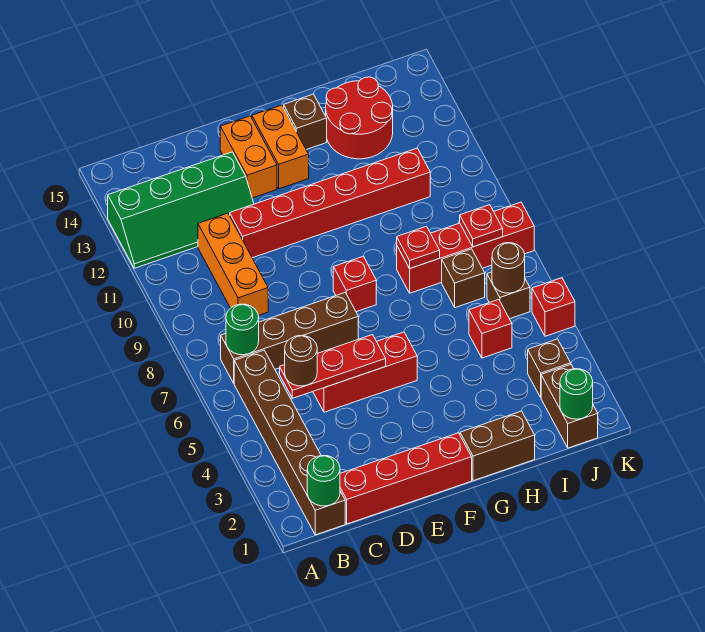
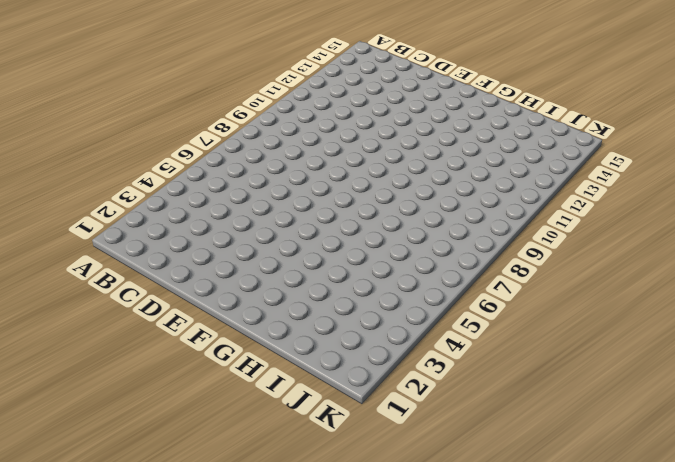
none -> green 2x4 slope [108,152,254,268]
none -> brown 1x6 brick [234,350,345,535]
none -> brown 1x4 brick [221,293,358,383]

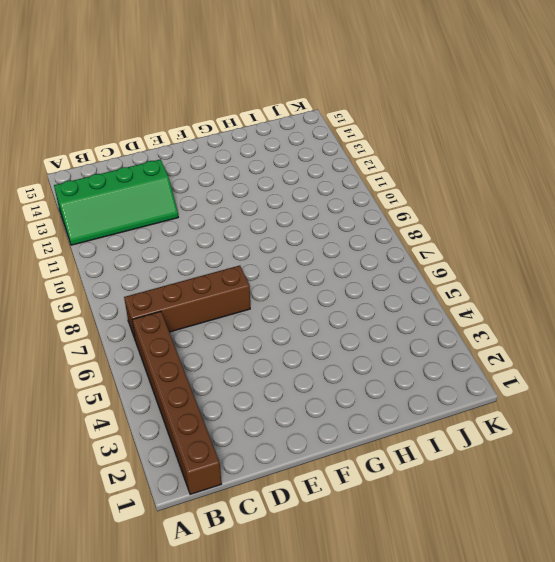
none -> red 1x4 brick [340,433,472,524]
none -> orange 1x3 brick [198,213,268,315]
none -> red 1x3 brick [313,332,417,412]

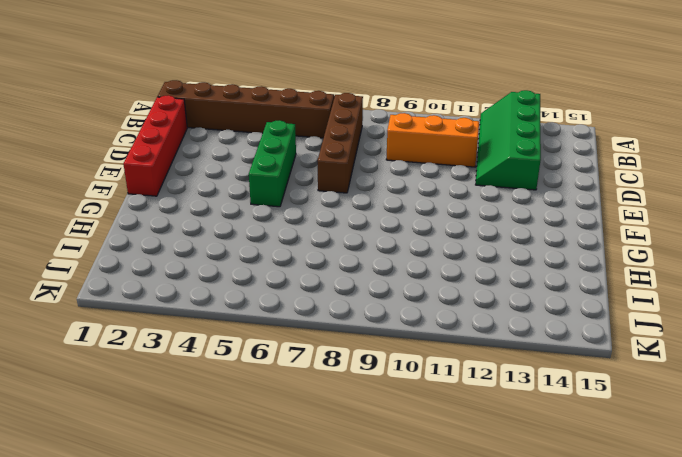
green 1x3 brick [249,120,296,207] -> red 1x3 brick [313,332,417,412]
none -> red 1x6 brick [230,148,430,258]
none -> orange 1x2 brick [220,116,277,198]
none -> red 1x1 brick [333,256,376,312]

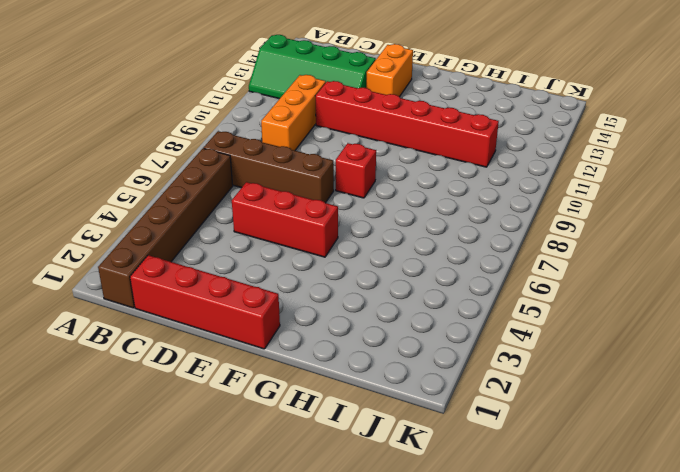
none -> orange 1x2 brick [252,105,309,189]
none -> brown 1x2 brick [460,411,535,481]
none -> brown 1x1 brick [284,94,327,150]

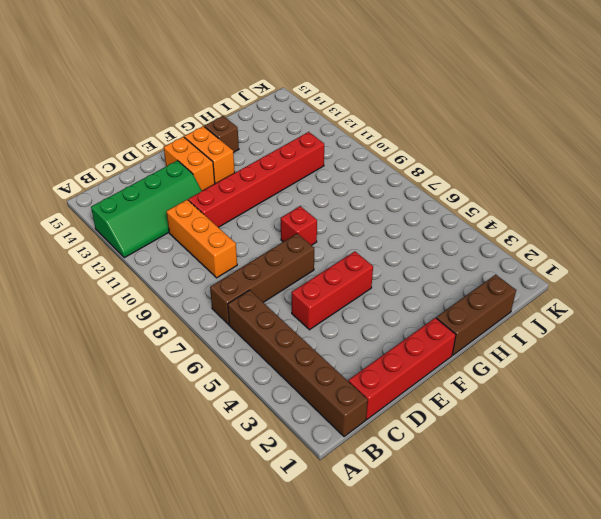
brown 1x3 brick [436,275,516,355] -> brown 1x2 brick [460,411,535,481]
none -> red 1x4 brick [397,202,534,293]
none -> red 2x2 round brick [326,77,393,159]
none -> red 1x1 brick [469,300,512,358]

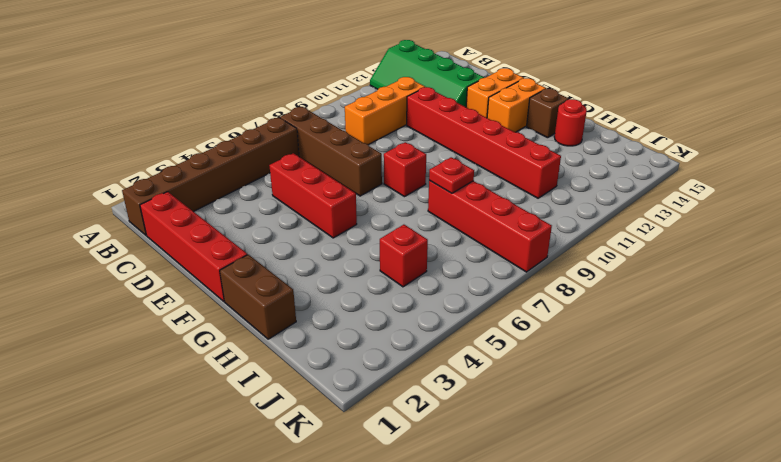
red 1x1 round brick [554,99,587,146] -> red 2x2 round brick [326,77,393,159]
none -> brown 1x1 brick [442,249,485,308]
none -> brown 1x2 brick [541,364,598,448]
none -> brown 1x1 brick [528,339,571,397]

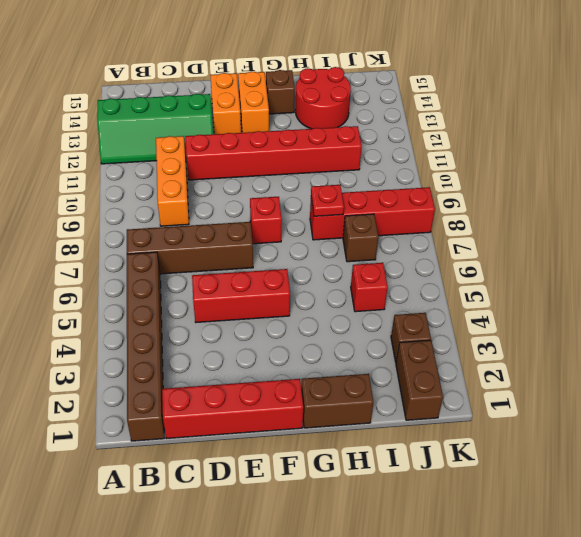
none -> brown 1x1 brick [487,272,530,319]
none -> red 1x1 brick [532,278,575,336]
none -> green 1x1 round brick [307,456,340,506]

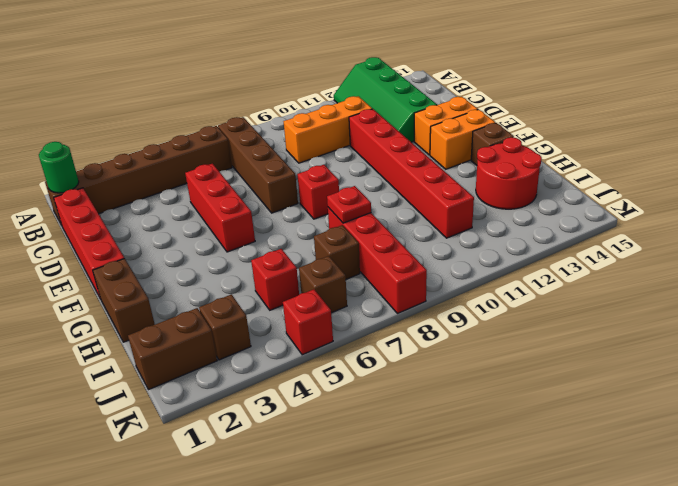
none -> green 1x1 round brick [226,304,259,355]
none -> red 1x3 plate [280,335,386,398]
none -> green 1x1 round brick [560,369,593,419]

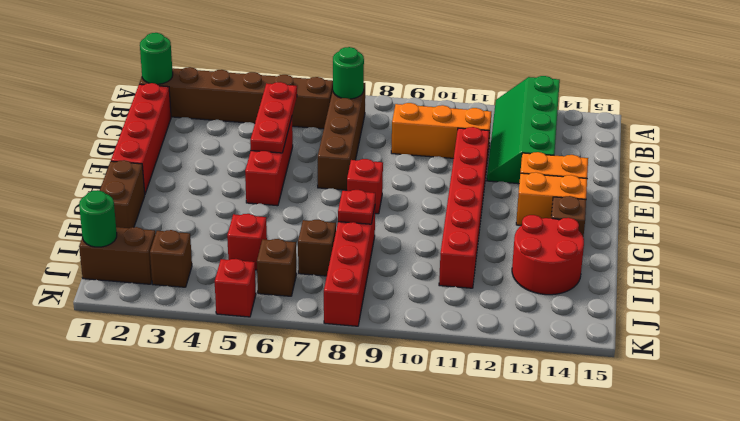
none -> brown 1x1 round brick [492,243,525,293]
none -> red 1x1 plate [460,205,503,247]
none -> brown 1x1 round brick [285,336,317,386]

